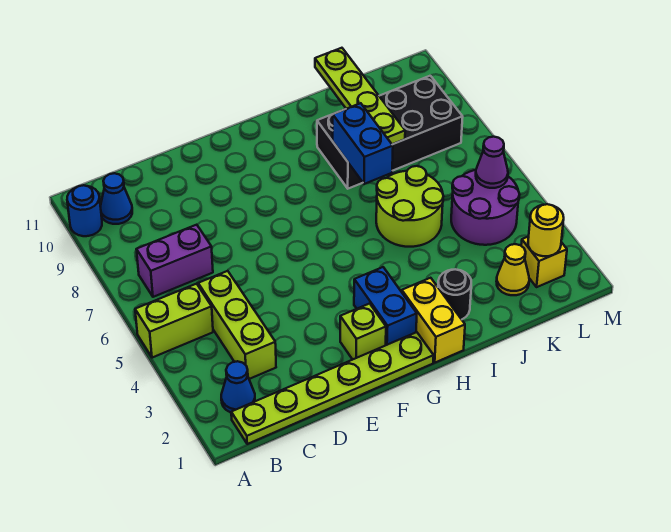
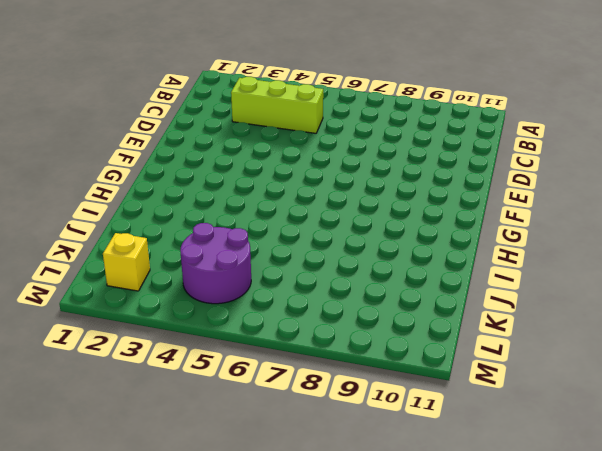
none -> lime 1x2 brick [135,284,213,358]
none -> blue 1x1 round brick [67,185,102,236]
none -> lime 1x6 plate [231,332,434,444]

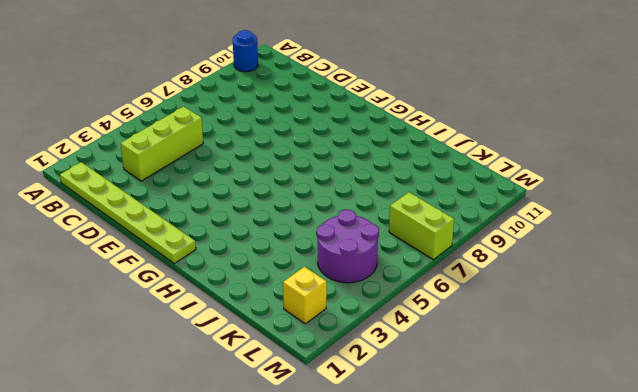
lime 1x2 brick [389,192,454,260] -> lime 1x2 brick moved to [135,284,213,358]
none -> blue 1x1 cone [221,361,255,413]
none -> purple 1x2 brick [136,225,213,297]
none -> blue 1x1 cone [100,173,132,224]

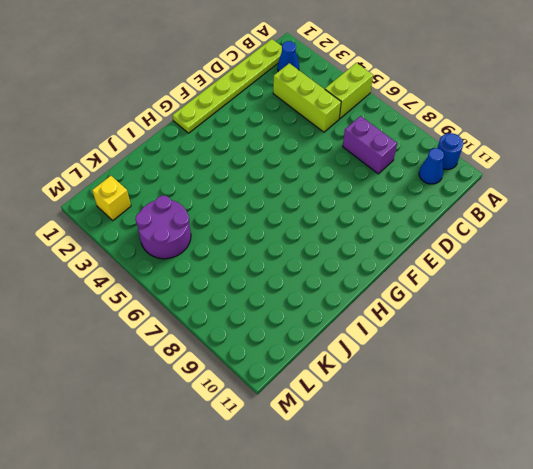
purple 1x2 brick [343,116,397,174] -> purple 1x2 brick turned to [136,225,213,297]
none -> lime 1x1 brick [340,304,386,360]
none -> blue 1x2 brick [354,267,417,345]
none -> yellow 1x2 brick [402,278,465,363]

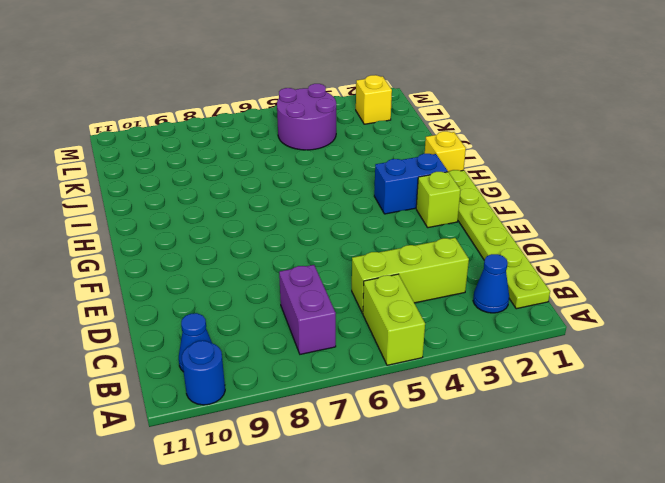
yellow 1x1 brick [425,131,466,172] -> yellow 1x2 brick [402,278,465,363]
none -> black 1x1 round brick [438,269,471,319]
none -> lime 2x2 round brick [376,166,443,247]
none -> black 2x4 brick [317,76,463,189]

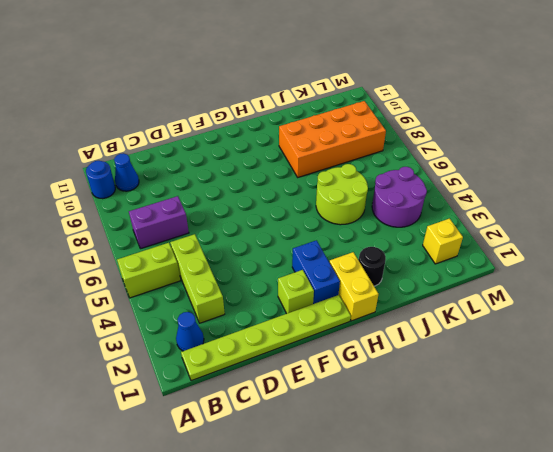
orange 2x4 brick [279,101,386,177] -> black 2x4 brick [317,76,463,189]
none -> yellow 1x1 cone [496,244,529,295]
none -> blue 1x2 brick [333,103,393,184]
none -> lime 1x4 plate [315,48,405,144]

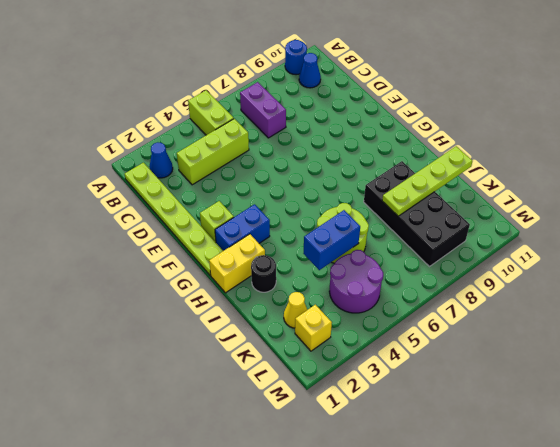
blue 1x2 brick [303,210,360,270] -> blue 1x2 brick moved to [333,103,393,184]
none -> yellow 1x1 round brick [528,204,564,256]
none -> purple 1x1 cone [476,137,508,188]

